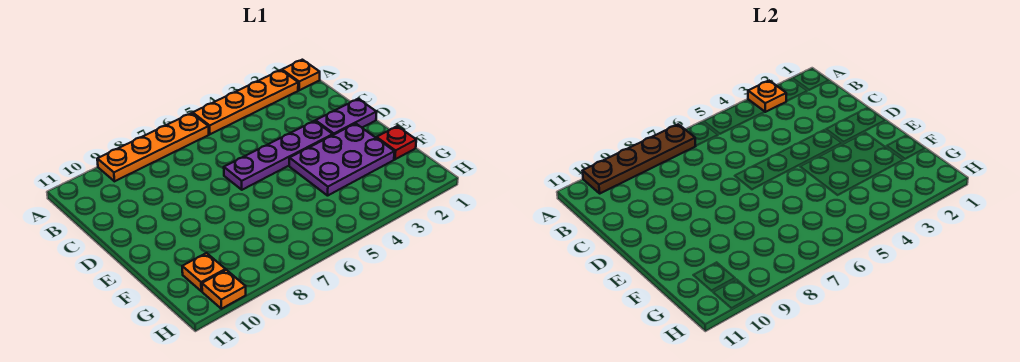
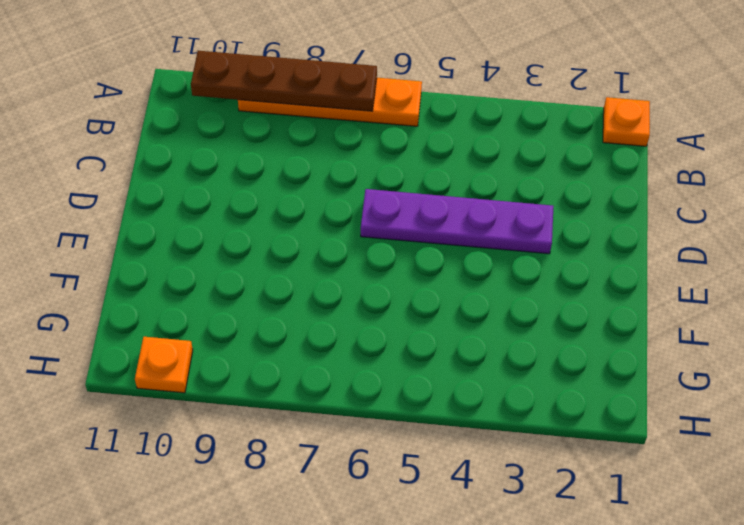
none -> orange 1x4 plate [193,70,298,134]
none -> purple 1x2 plate [316,99,377,135]

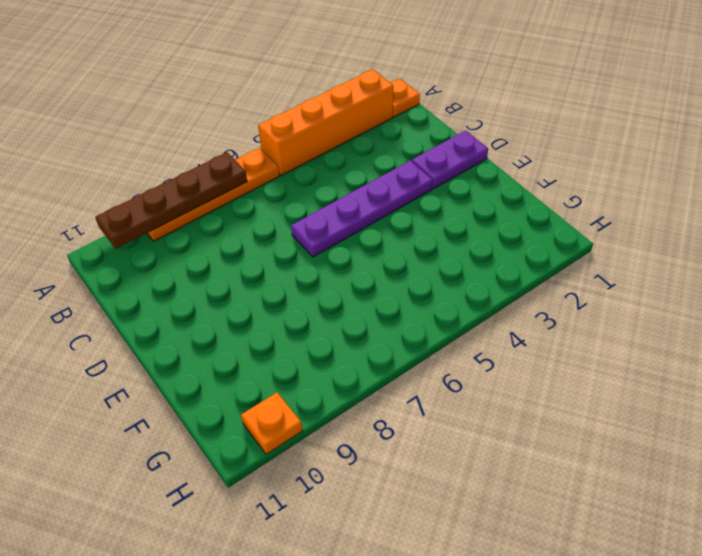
orange 1x4 brick [258,69,393,175] -> orange 1x4 plate [193,70,298,134]
none -> purple 2x3 plate [289,124,395,196]
none -> red 1x1 plate [376,126,416,159]

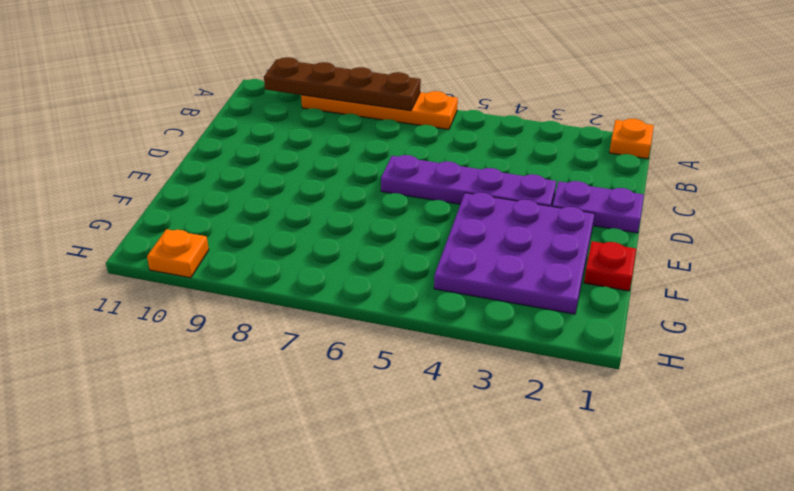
purple 3x3 plate [434,193,595,314] -> purple 2x3 plate [289,124,395,196]
none -> orange 1x4 plate [193,70,298,134]
none -> orange 1x1 plate [182,253,225,291]

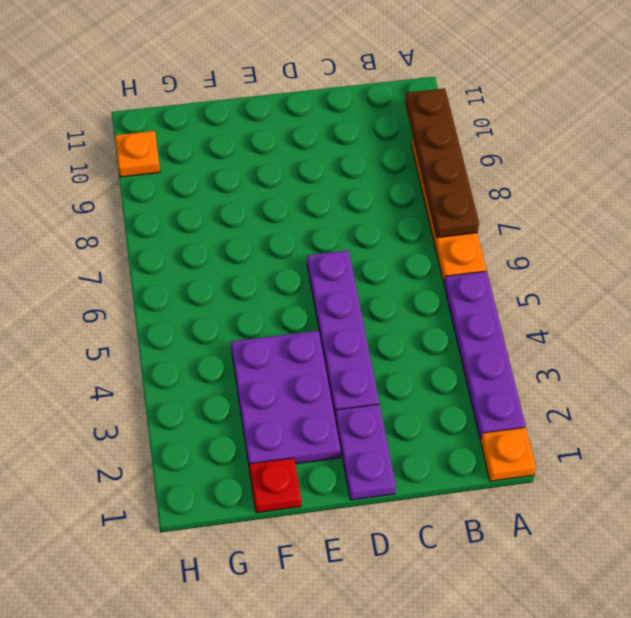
purple 1x4 plate [444,271,526,439] -> orange 1x4 plate [193,70,298,134]
none -> orange 1x1 plate [182,253,225,291]
none -> orange 1x1 plate [748,81,786,112]

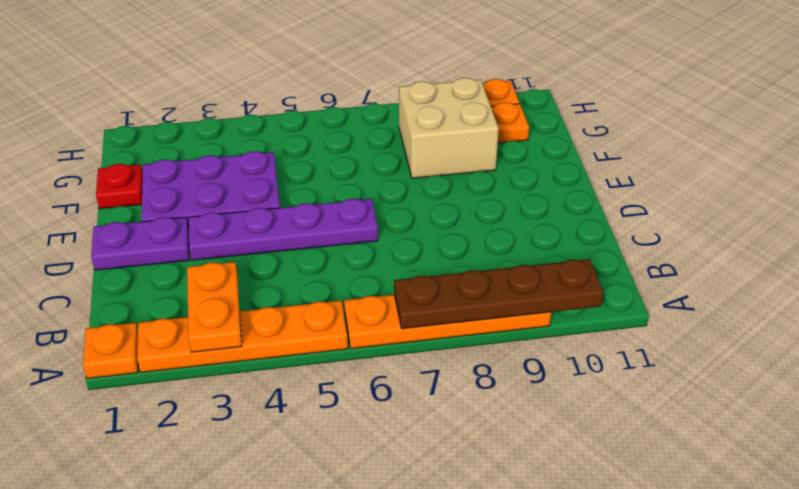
orange 1x2 plate [187,262,242,352] -> orange 1x1 plate [748,81,786,112]
tan 2x2 brick [399,78,499,178] -> none

